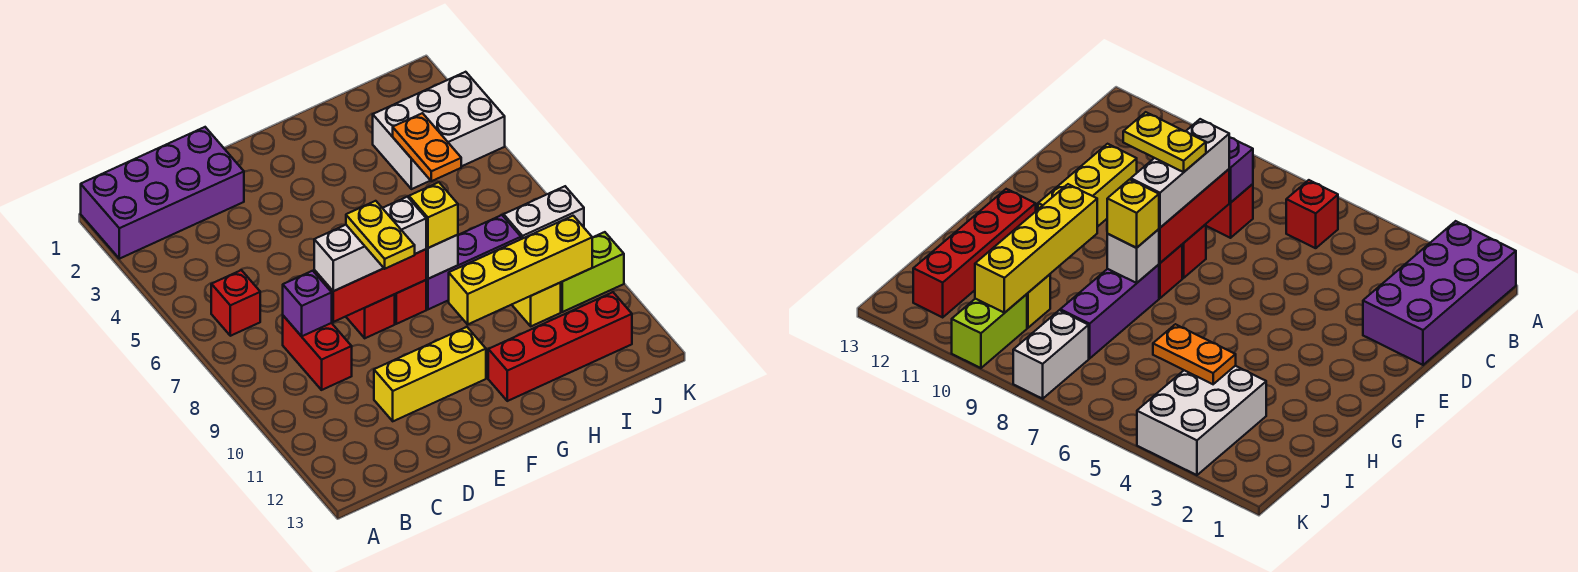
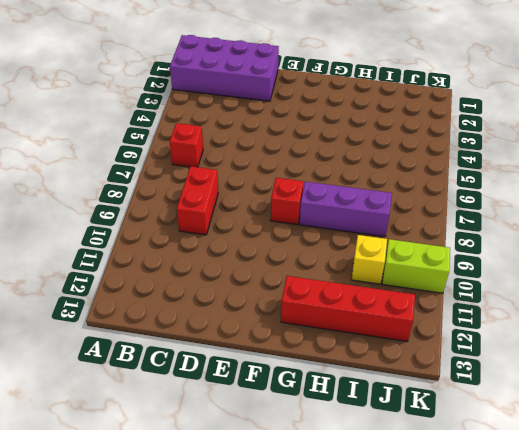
none -> yellow 1x3 brick [374,327,486,421]
none -> red 1x1 brick [346,294,395,338]
none -> white 2x3 brick [373,72,505,189]

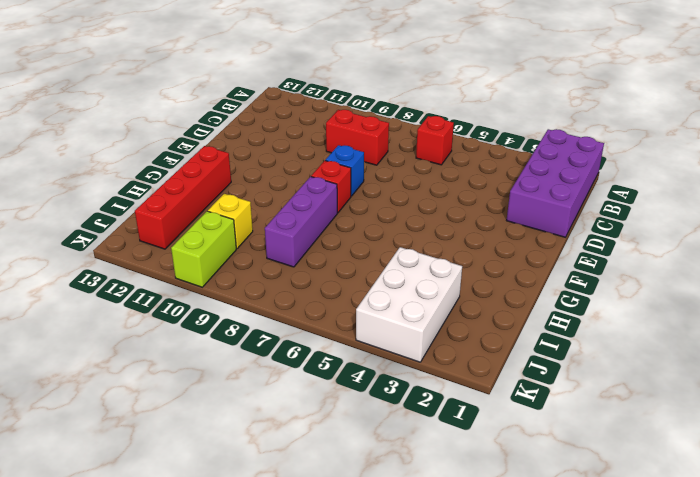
blue 1x1 brick [325,145,364,196] -> red 1x1 brick [346,294,395,338]
none -> yellow 1x3 brick [374,327,486,421]
none -> white 1x2 brick [504,186,584,239]
none -> purple 1x1 brick [283,271,332,336]

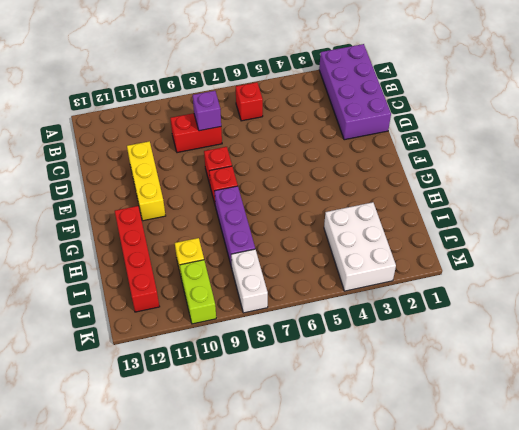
none -> red 1x3 brick [314,249,426,322]
none -> white 1x1 brick [426,235,458,279]
none -> yellow 1x4 brick [449,216,592,324]

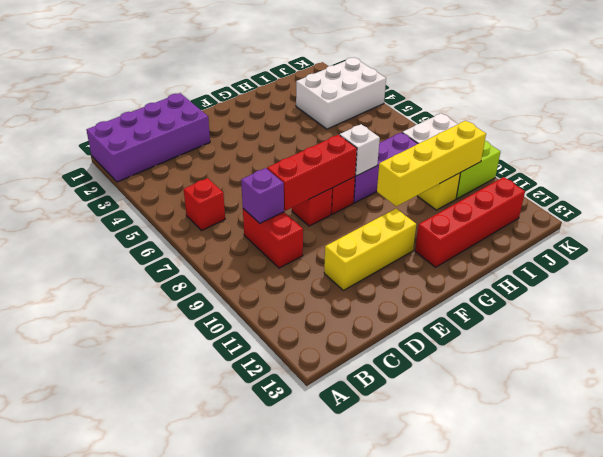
none -> orange 1x2 plate [393,113,461,181]
none -> white 1x3 brick [314,197,426,291]
none -> yellow 1x1 brick [409,182,458,248]

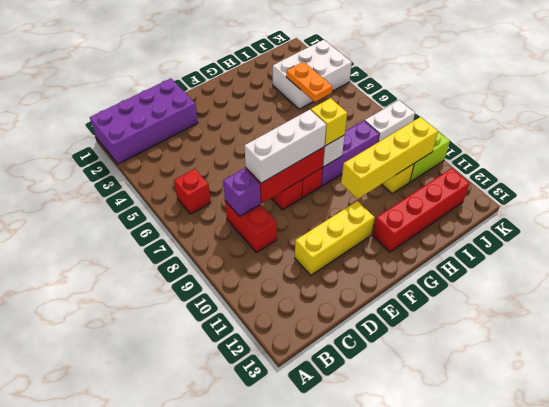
none -> yellow 1x2 plate [346,201,415,269]

